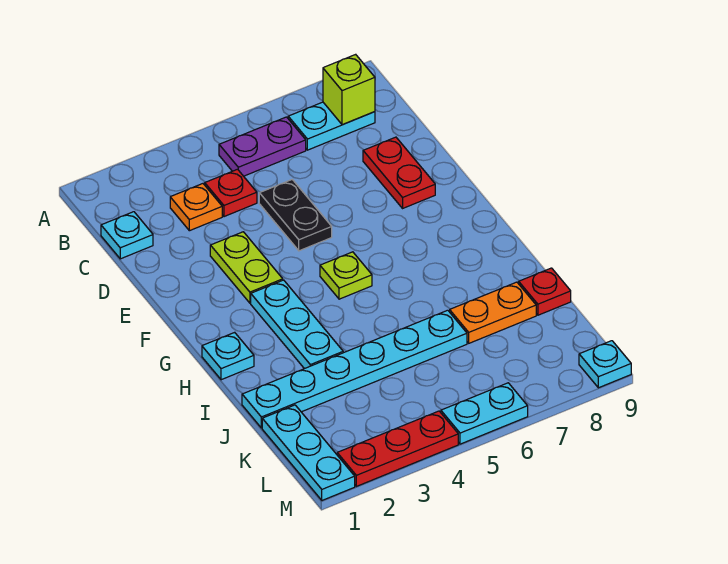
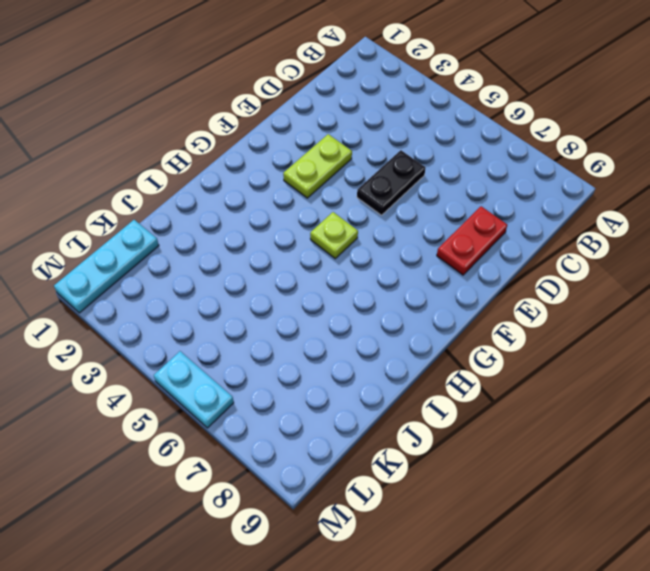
none -> purple 1x2 plate [219,117,306,176]
none -> cyan 1x2 plate [288,102,375,150]
none -> cyan 1x1 plate [101,212,153,259]

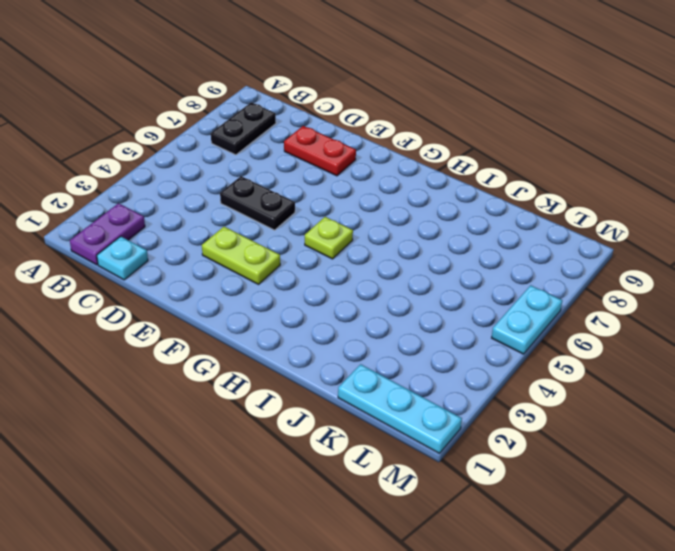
purple 1x2 plate [70,203,145,265] -> purple 1x2 plate moved to [219,117,306,176]
black 1x2 plate [211,102,276,155] -> cyan 1x2 plate [288,102,375,150]
none -> orange 1x1 plate [170,184,222,231]
none -> red 1x1 plate [205,169,257,217]
none -> cyan 1x3 plate [251,280,343,369]

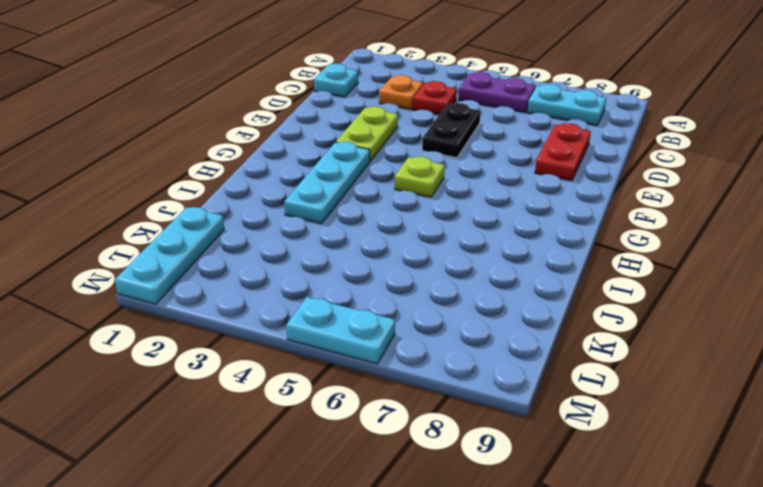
none -> cyan 1x1 plate [202,332,254,380]
none -> cyan 1x6 plate [242,310,467,428]
none -> orange 1x2 plate [450,282,536,343]

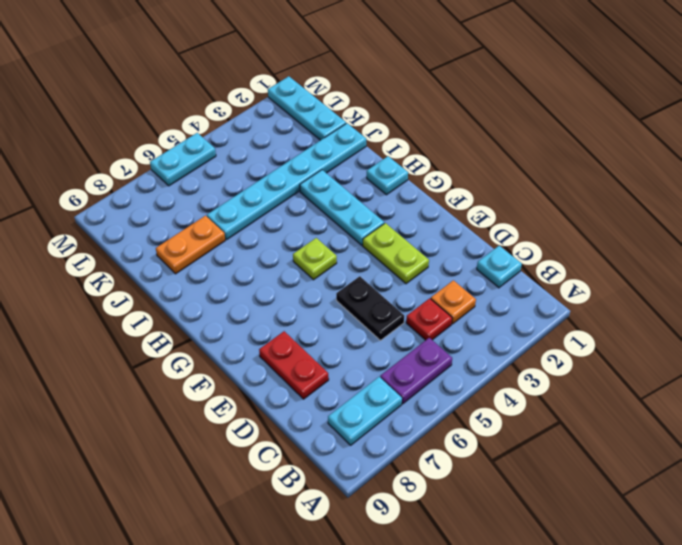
none -> red 1x1 plate [519,268,571,315]
none -> red 1x3 plate [337,411,458,486]
none -> cyan 1x1 plate [579,341,631,388]

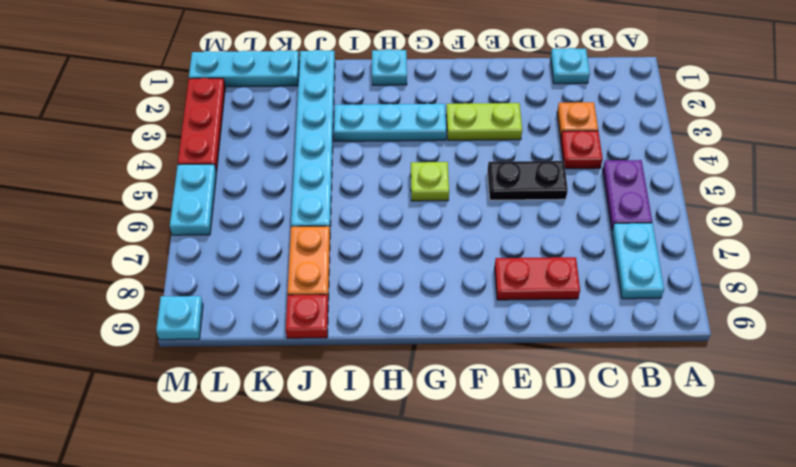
none -> lime 1x1 brick [323,54,375,125]

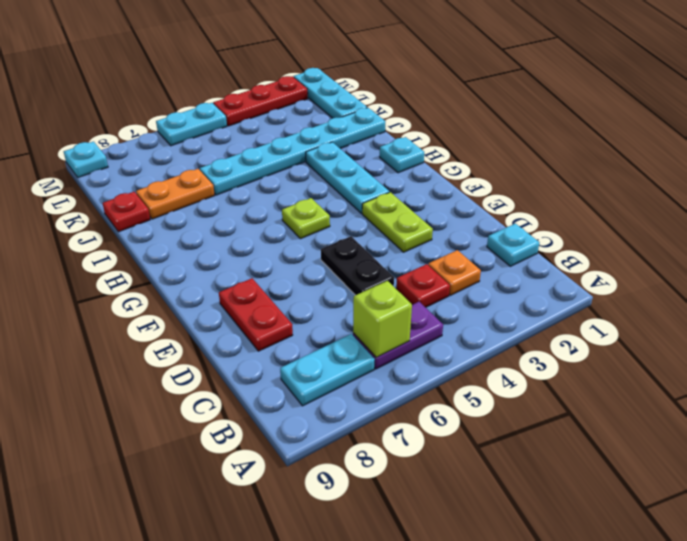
lime 1x1 brick [353,281,412,357] -> lime 1x1 brick moved to [323,54,375,125]

